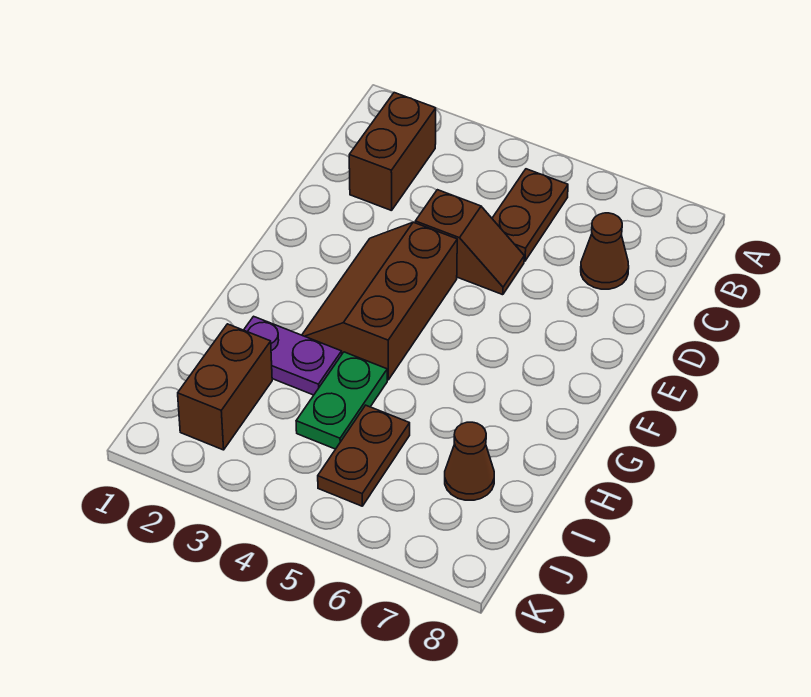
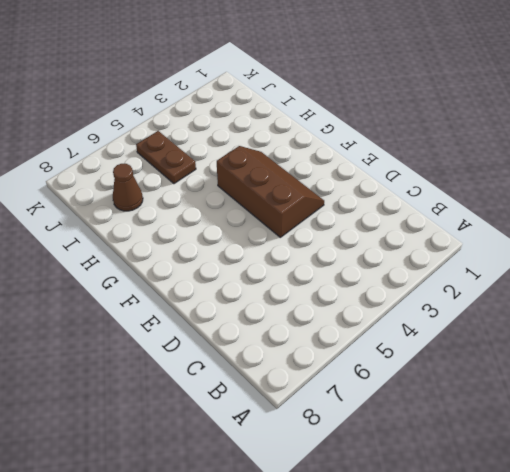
none -> brown 1x2 brick [349,93,436,211]
none -> brown 1x2 plate [492,169,568,261]

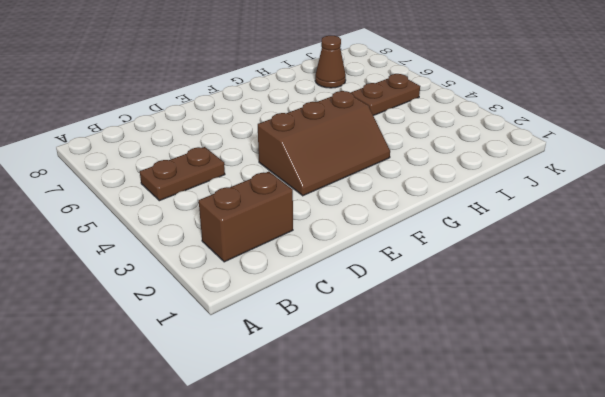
none -> brown 1x1 cone [581,213,629,289]
none -> brown 1x2 slope [415,190,524,295]

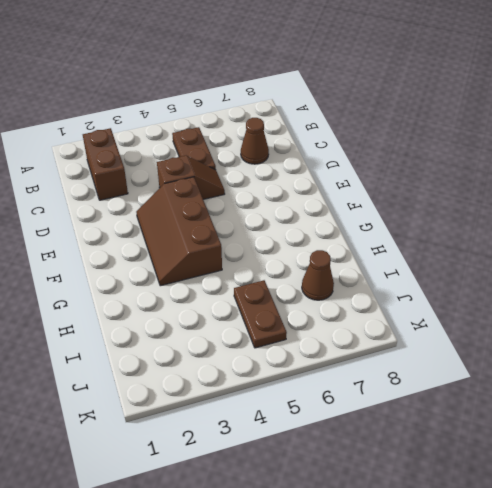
none -> purple 1x2 plate [244,316,342,395]
none -> green 1x2 plate [296,352,387,449]

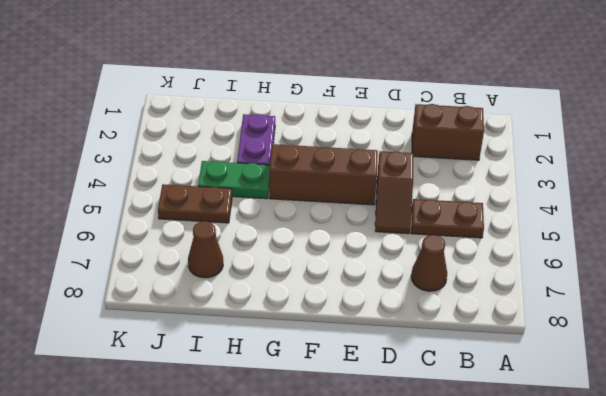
none -> brown 1x2 brick [178,324,272,450]

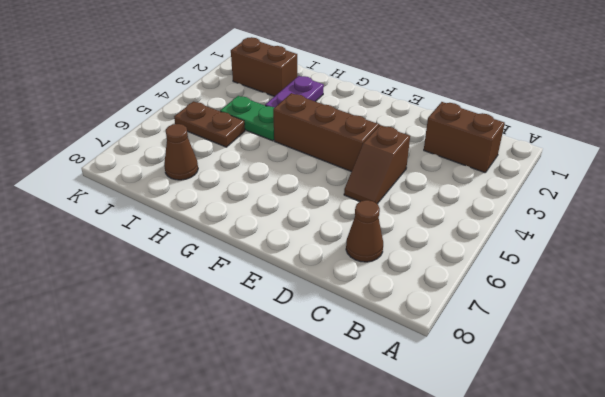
none -> brown 1x2 plate [492,169,568,261]

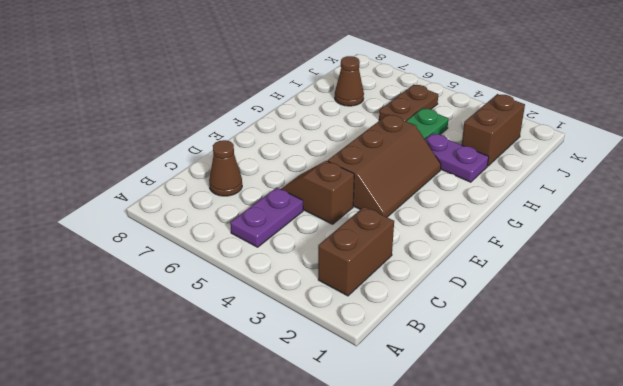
purple 1x2 plate [230,188,303,247] -> brown 1x2 plate [492,169,568,261]

